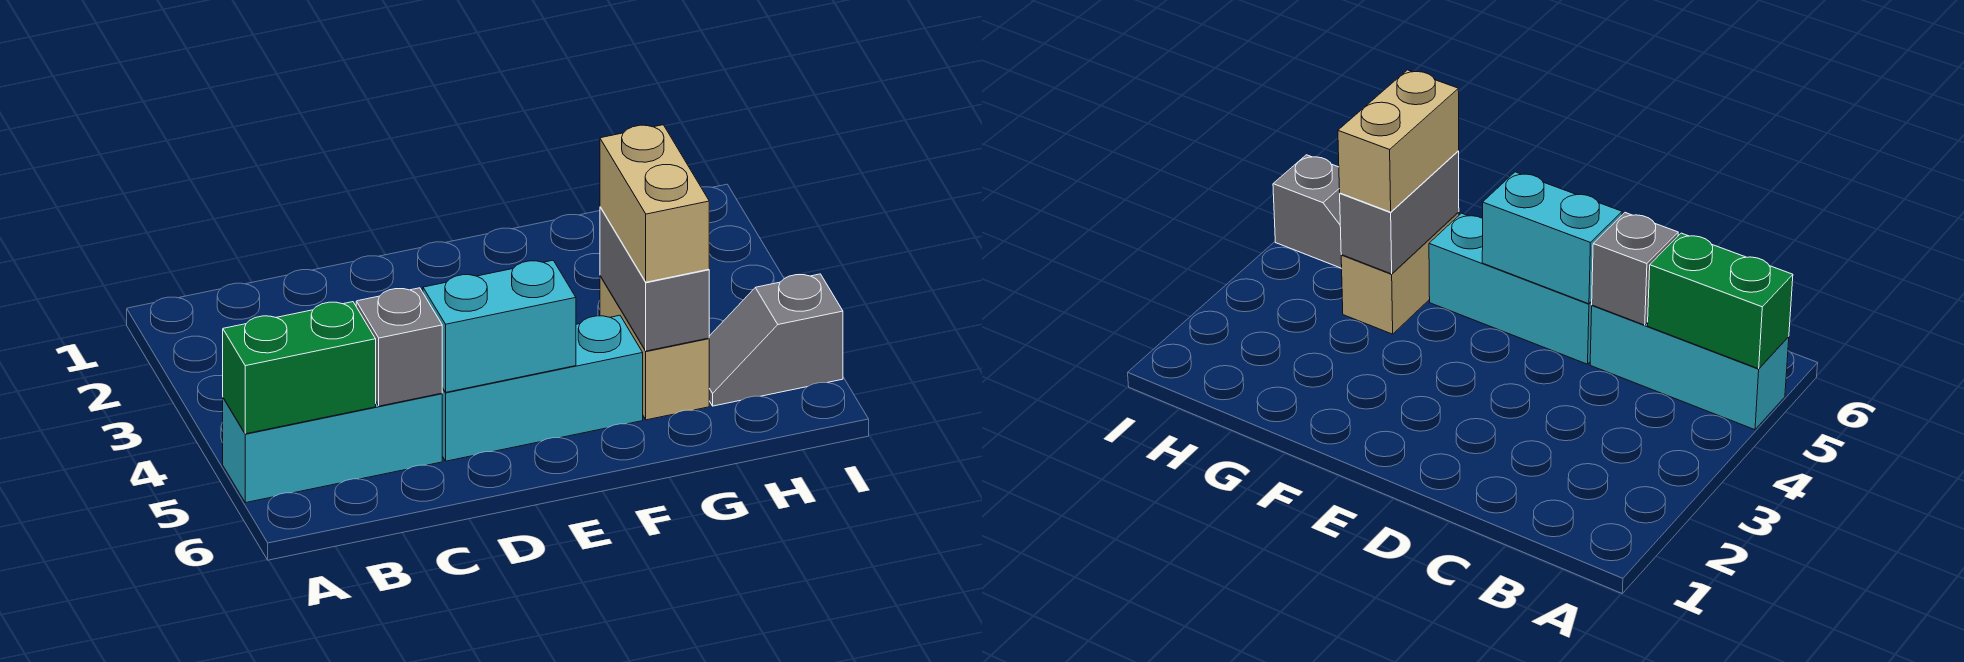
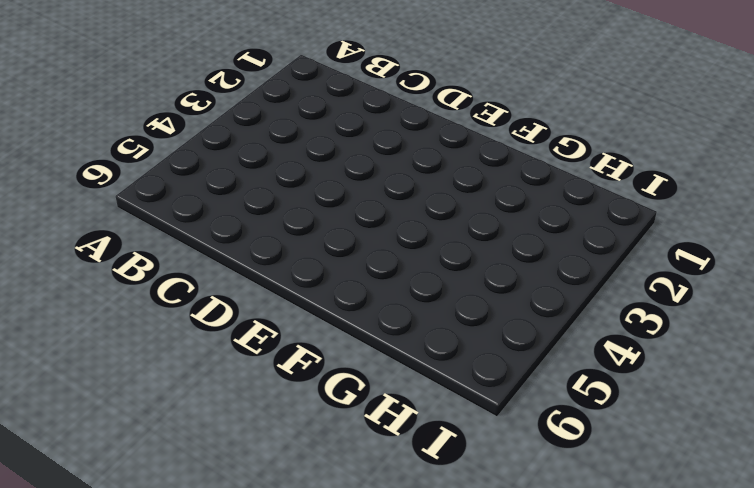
none -> cyan 1x3 brick [223,393,442,503]
none -> cyan 1x3 brick [442,315,643,461]

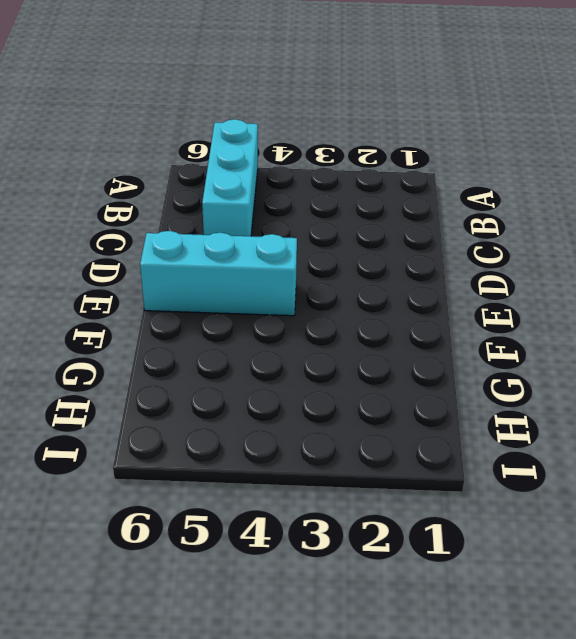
cyan 1x3 brick [140,231,297,316] -> cyan 1x3 brick turned to [442,315,643,461]
none -> tan 1x2 brick [600,276,709,420]
none -> grey 1x2 slope [709,274,843,406]

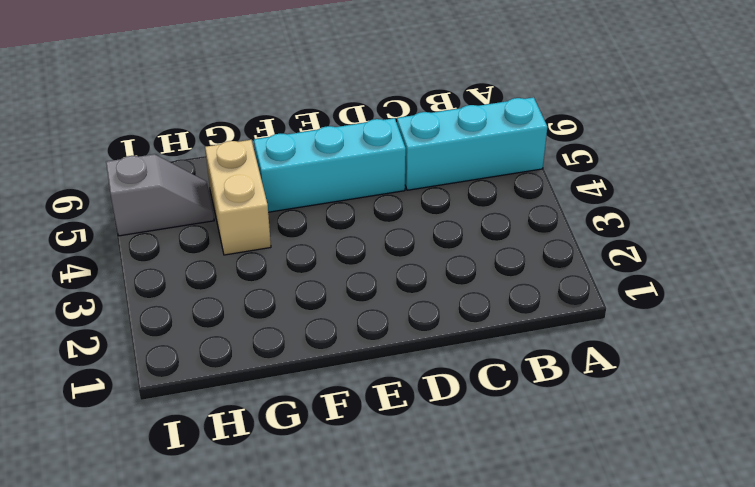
none -> green 1x2 brick [223,302,376,434]
none -> grey 1x1 brick [356,288,442,406]

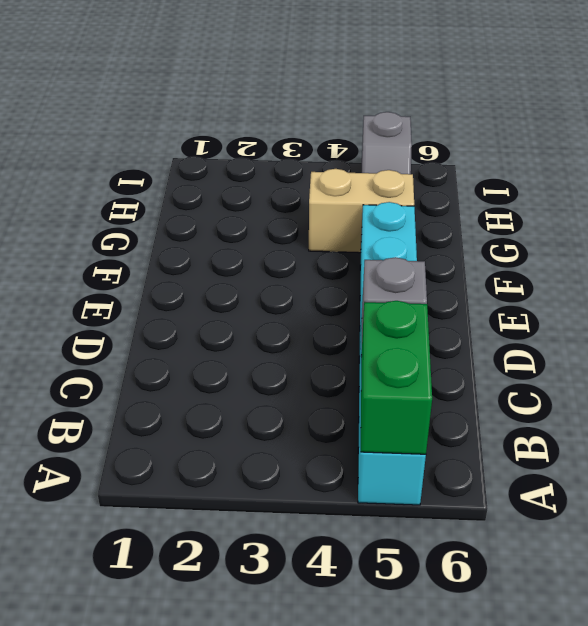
none -> cyan 1x2 brick [423,260,576,392]
none -> grey 1x2 brick [600,207,709,351]

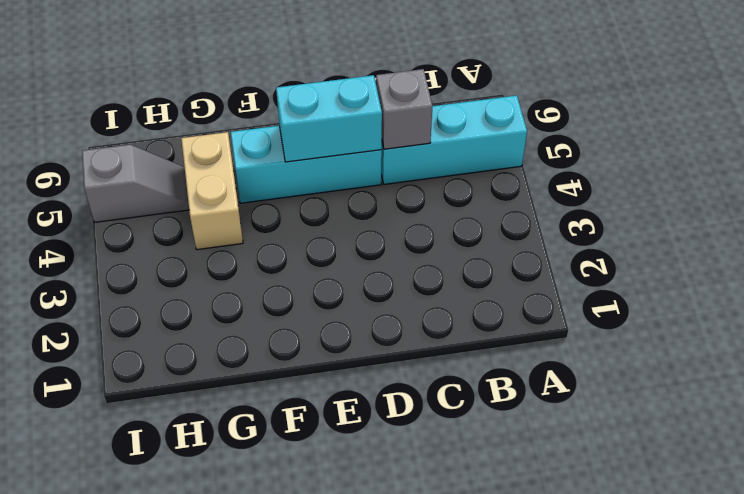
none -> green 1x2 brick [223,302,376,434]
none -> grey 1x2 brick [600,207,709,351]

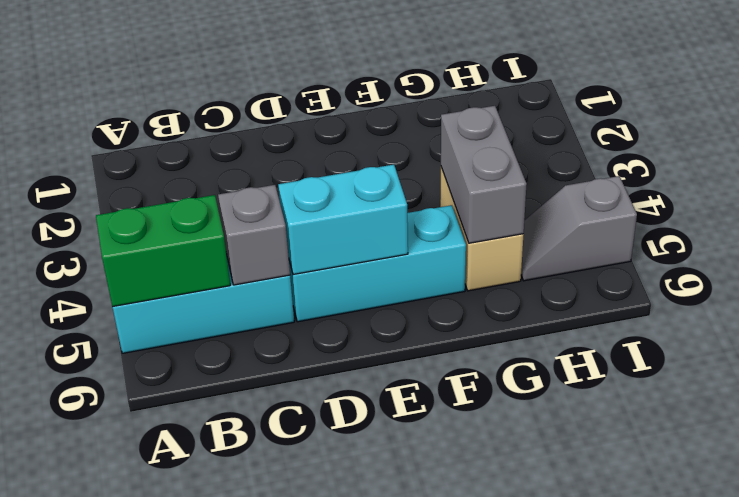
none -> tan 1x2 brick [600,125,709,282]

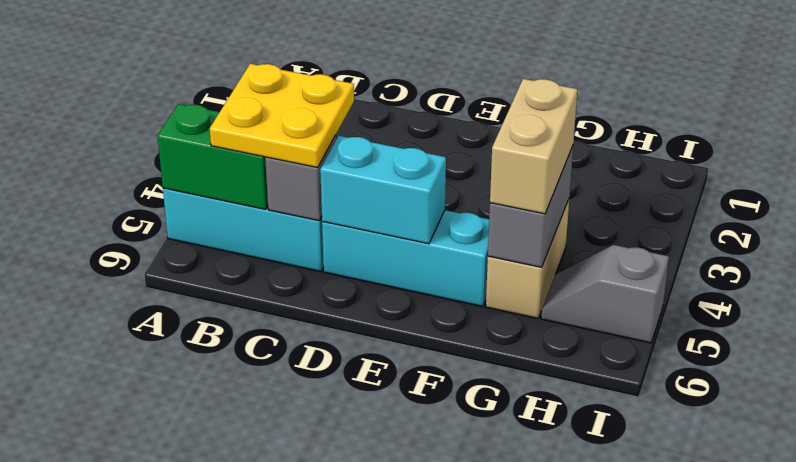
yellow 2x2 plate [210,64,354,168] -> none

